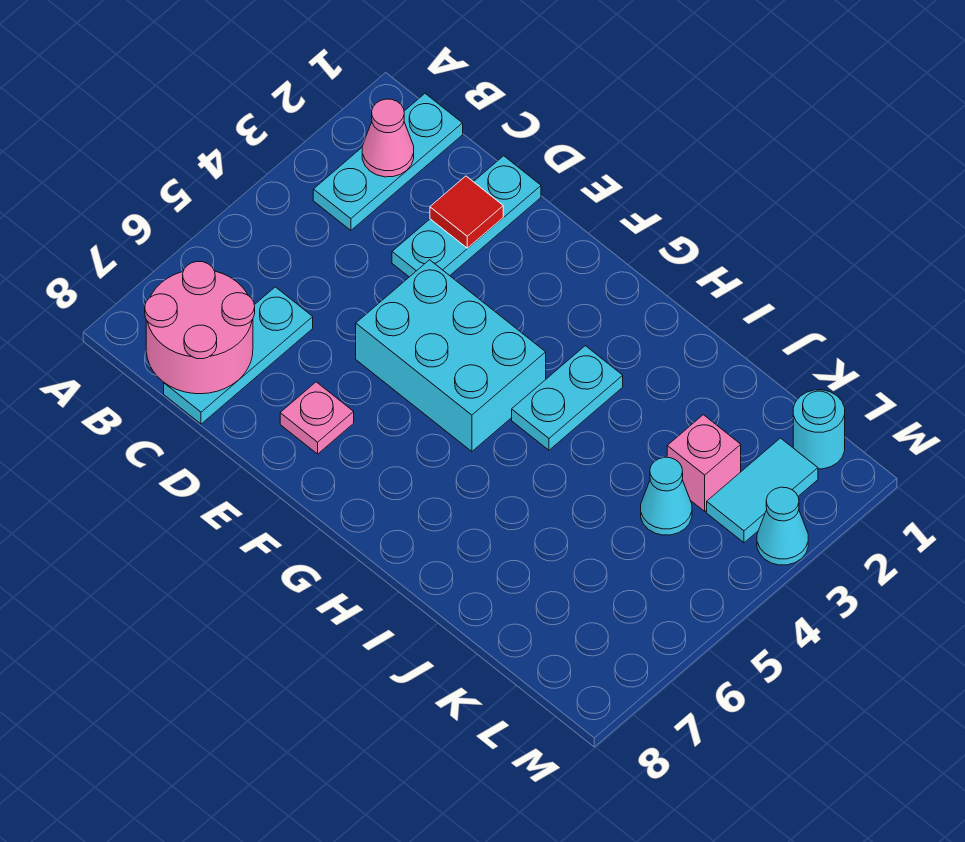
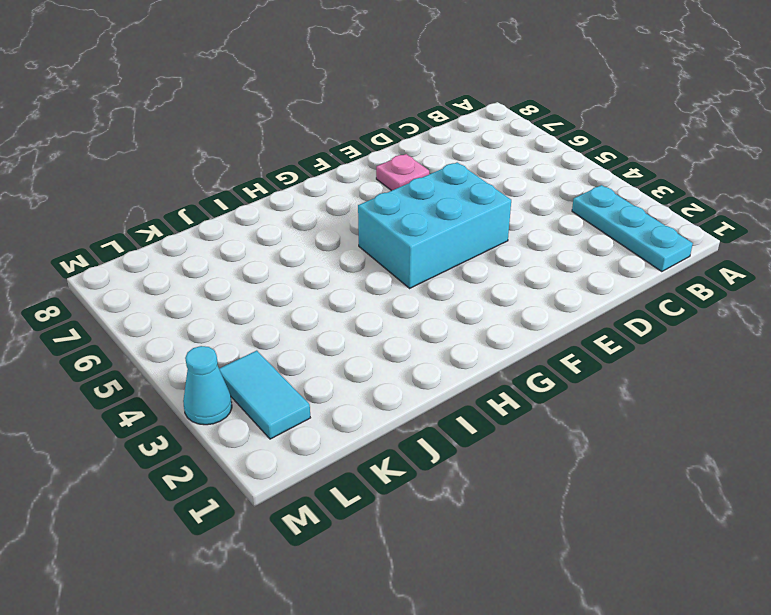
none -> cyan 1x3 plate [164,287,313,424]
none -> cyan 1x3 plate [392,156,541,277]
none -> cyan 1x2 plate [512,346,623,450]

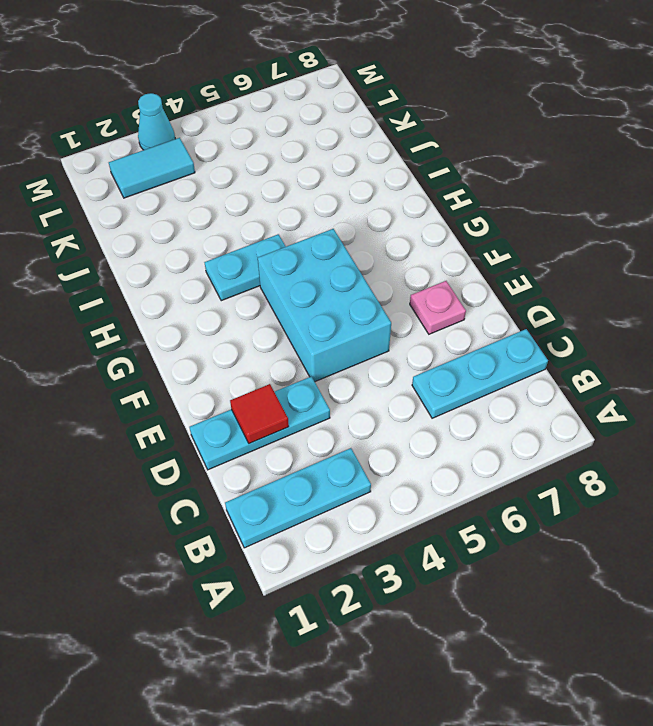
none -> pink 1x1 brick [667,415,741,511]
none -> cyan 1x1 cone [641,457,692,535]
none -> cyan 1x1 round brick [793,390,845,469]

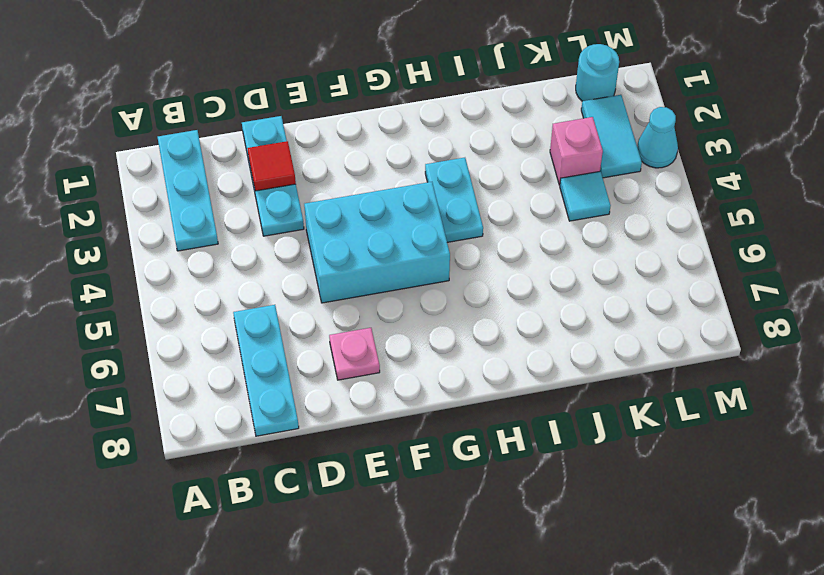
cyan 1x1 tile [560,171,611,221] -> cyan 1x1 cone [641,457,692,535]
none -> pink 1x1 cone [362,99,414,177]
none -> pink 2x2 round brick [145,262,255,394]

